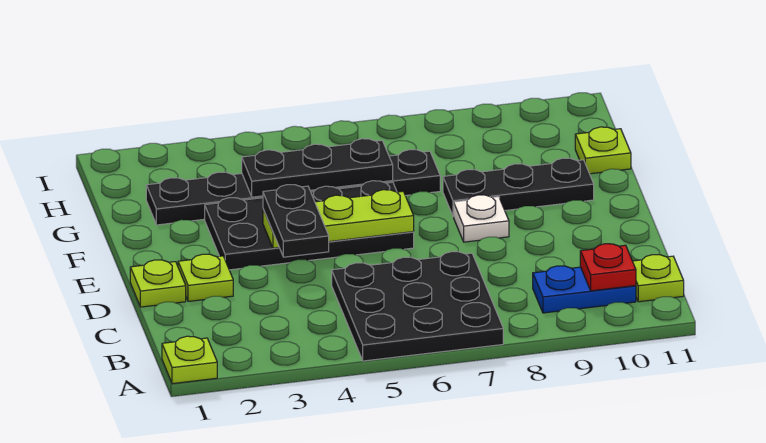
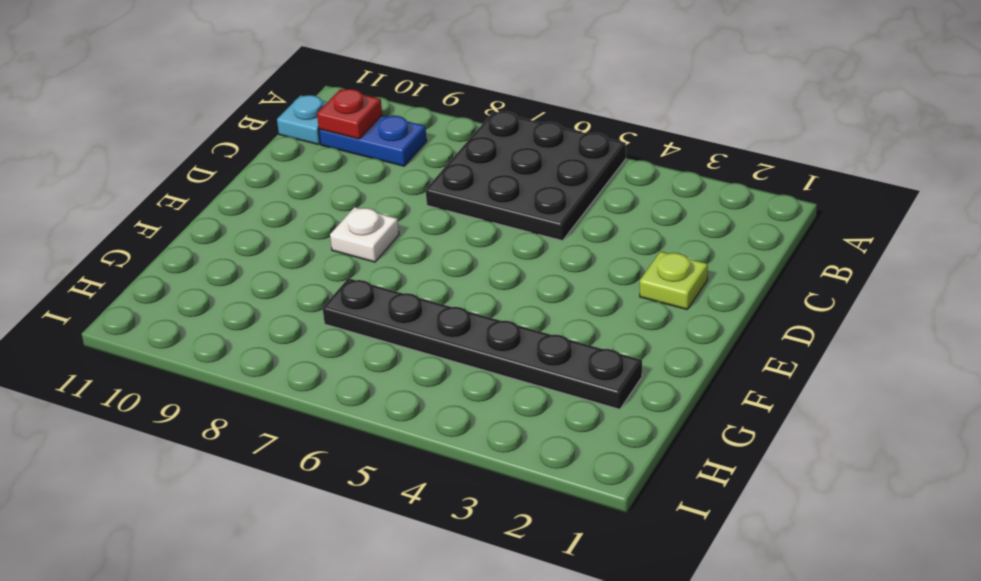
cyan 1x1 plate [277,95,327,145] -> lime 1x1 plate [633,254,684,302]
none -> lime 1x1 plate [162,336,217,384]
none -> lime 1x1 plate [130,260,186,307]
none -> black 2x4 plate [205,181,414,270]

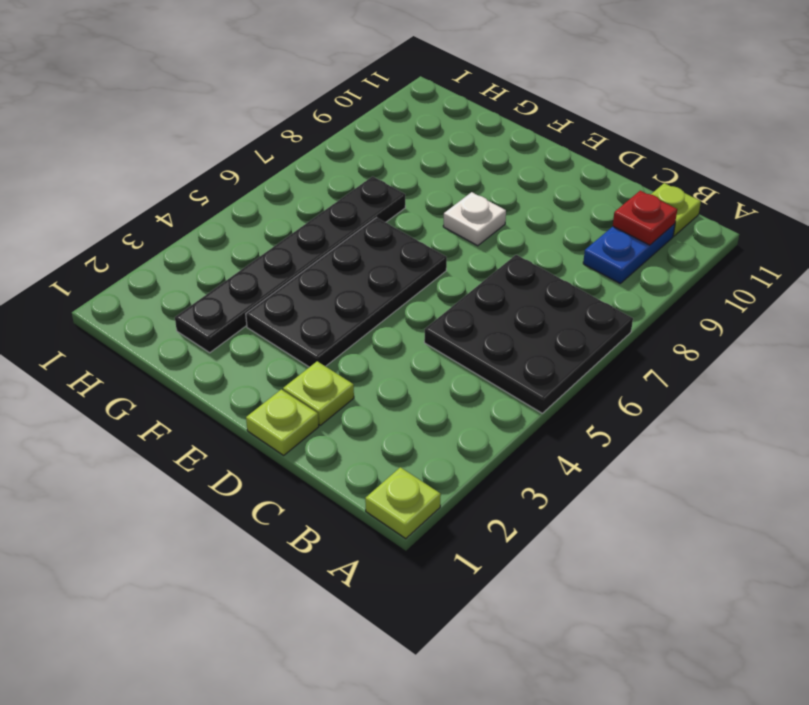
none -> black 1x3 plate [443,158,594,217]
none -> lime 1x1 plate [575,127,631,174]
none -> lime 1x3 plate [263,190,414,248]

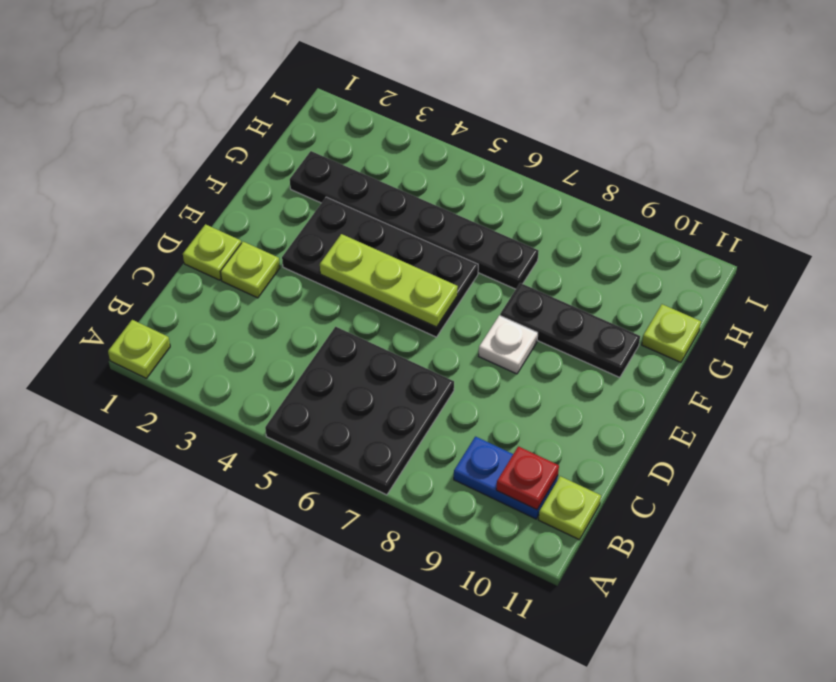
none -> black 1x3 plate [242,139,393,197]
none -> black 1x2 plate [263,185,329,257]

